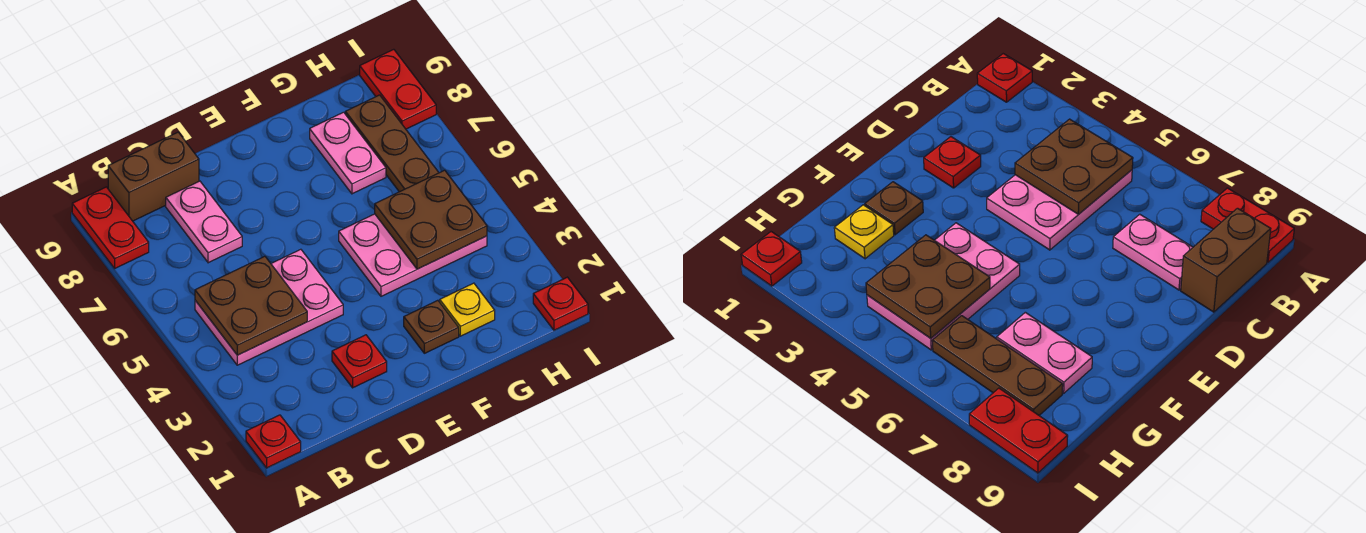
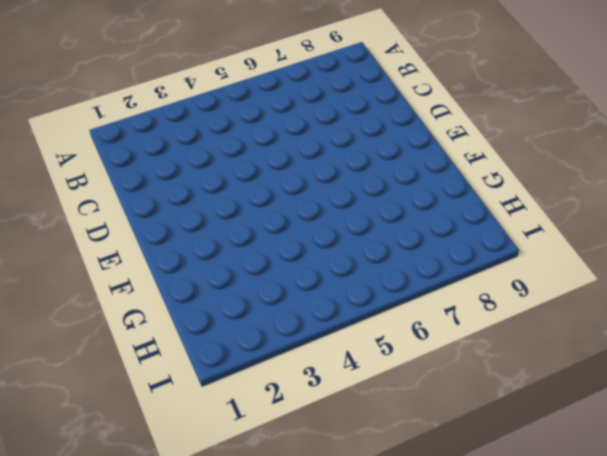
none -> red 1x1 plate [246,415,301,468]
none -> red 1x2 plate [72,187,149,268]
none -> pink 2x3 plate [195,249,343,365]

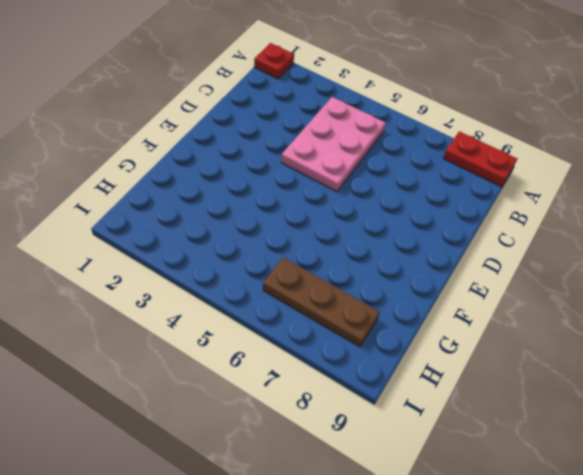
none -> brown 1x2 brick [108,132,199,221]
none -> pink 1x2 plate [166,181,242,263]
none -> red 1x1 plate [332,335,387,388]

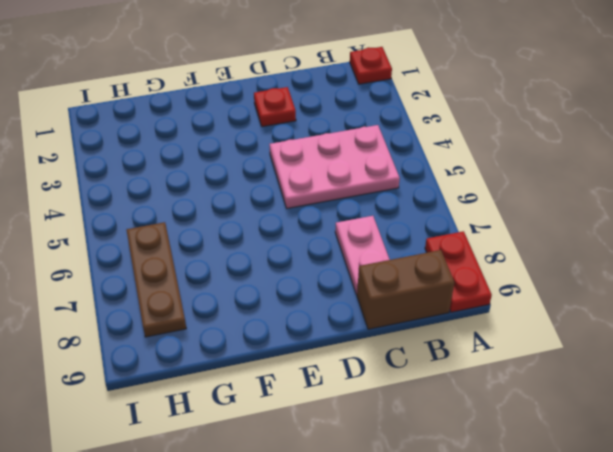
none -> brown 1x1 plate [404,300,459,353]
none -> pink 2x3 plate [339,214,487,296]
none -> yellow 1x1 plate [440,283,495,336]

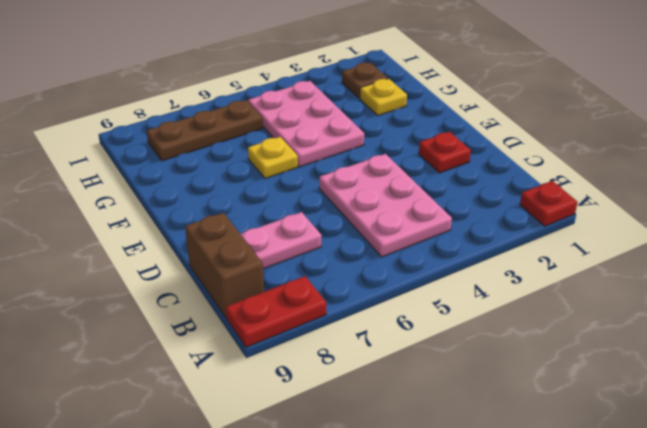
yellow 1x1 plate [248,137,298,178] -> none
brown 1x1 plate [342,63,388,98] -> brown 1x1 plate moved to [404,300,459,353]
none -> pink 1x2 plate [310,112,386,194]
none -> red 1x1 plate [533,277,588,330]
none -> red 1x2 plate [360,49,436,129]

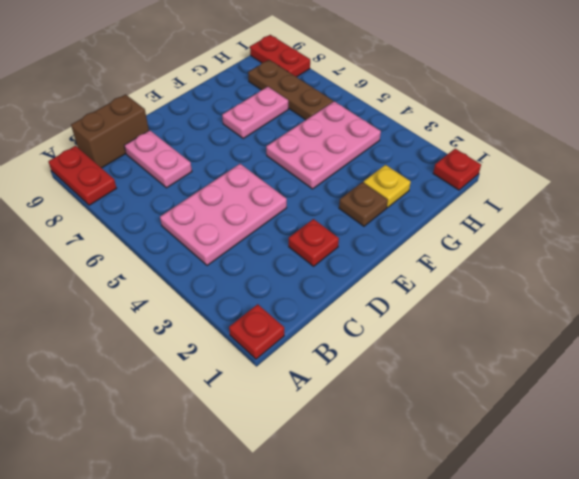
pink 1x2 plate [222,87,288,138] -> pink 1x2 plate turned to [310,112,386,194]
none -> brown 2x2 plate [195,256,307,355]
none -> brown 2x2 plate [375,170,487,269]

